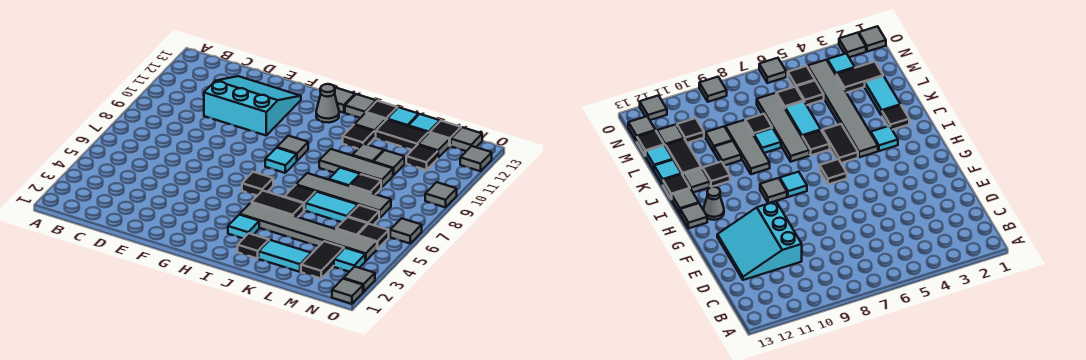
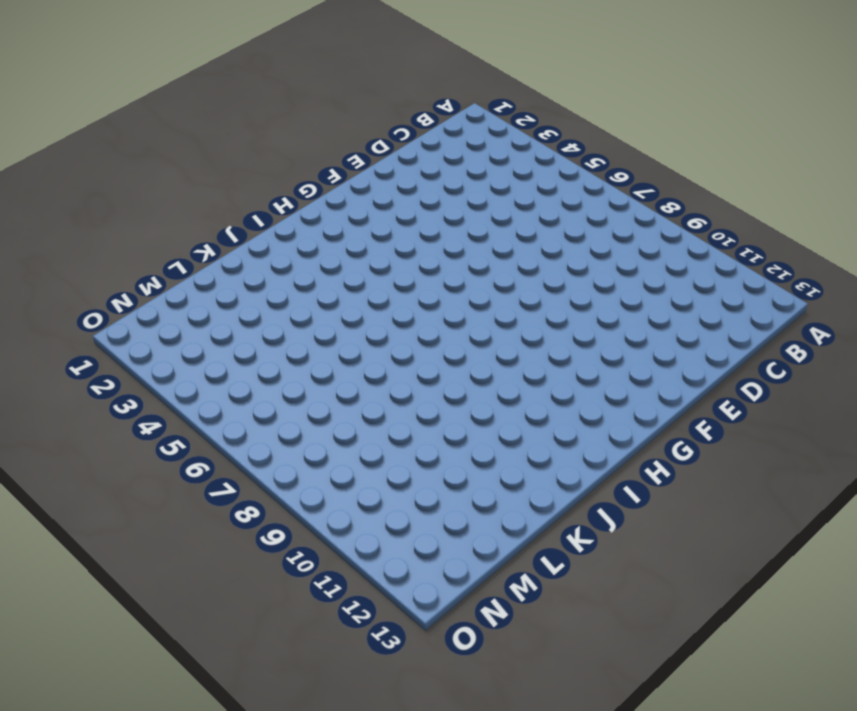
none -> cyan 3x3 slope [204,76,301,135]
none -> black 1x1 tile [242,172,273,196]
none -> cyan 1x1 tile [265,148,297,173]
none -> grey 1x1 tile [277,136,308,161]

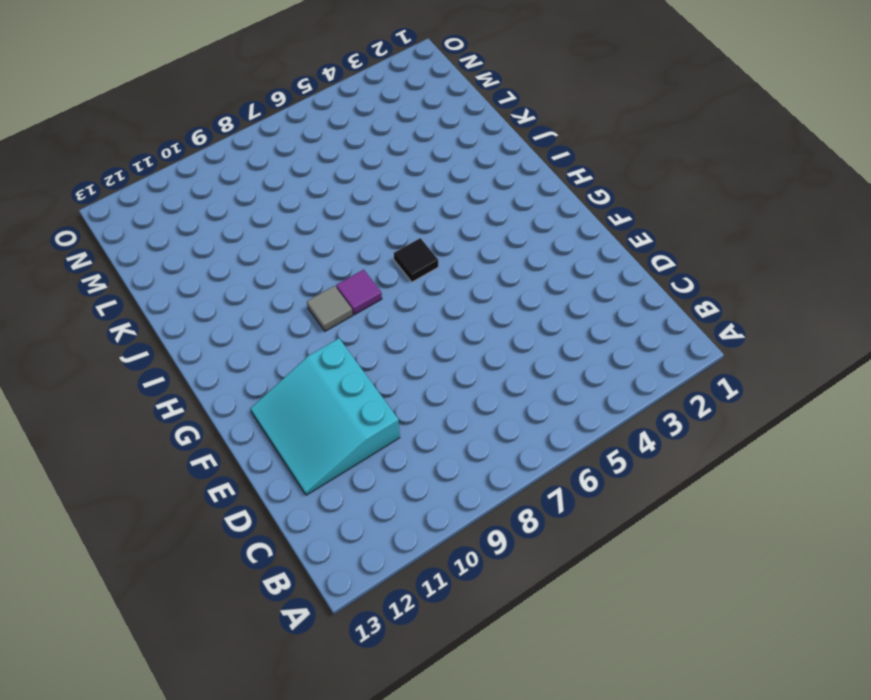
purple 1x1 tile [336,270,382,315] -> cyan 1x1 tile [265,148,297,173]
none -> grey 1x1 cone [316,84,339,123]
none -> grey 1x1 tile [335,88,355,113]
none -> cyan 1x1 tile [228,215,259,239]
none -> grey 1x6 tile [240,203,377,261]

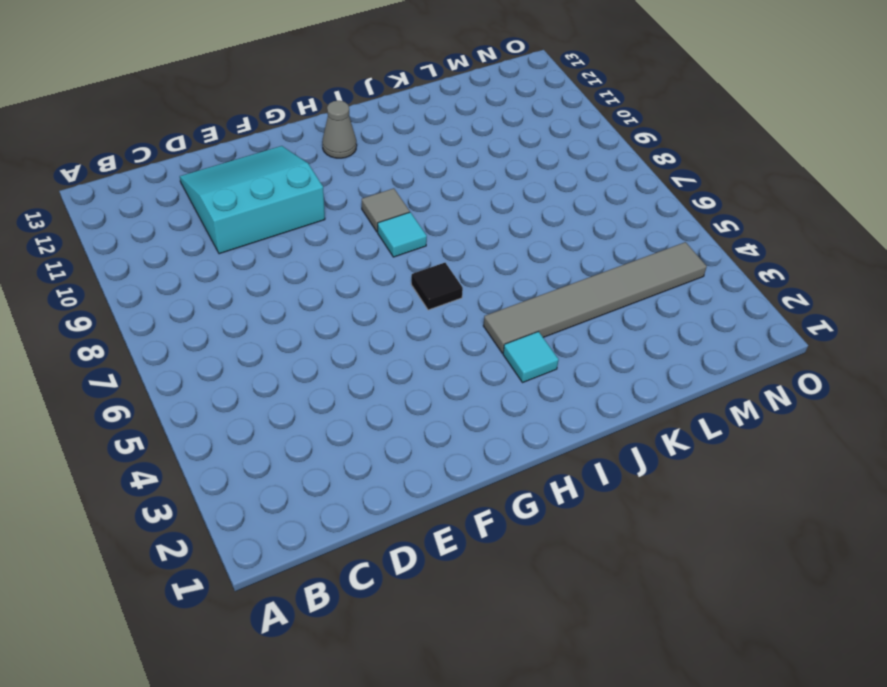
none -> grey 1x1 tile [335,88,355,113]
none -> black 1x2 tile [251,191,304,217]
none -> grey 1x1 tile [345,94,376,118]
none -> black 1x1 tile [238,233,269,259]

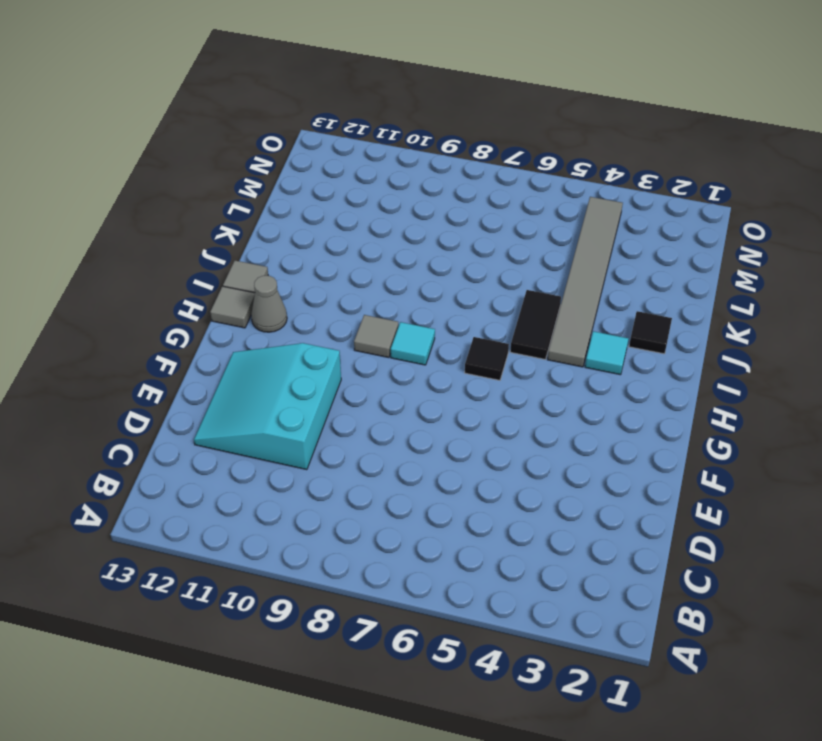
none -> black 1x1 tile [285,185,316,210]
none -> grey 1x4 tile [296,173,391,218]
none -> grey 1x3 tile [319,149,393,188]
none -> black 1x1 tile [343,125,374,149]

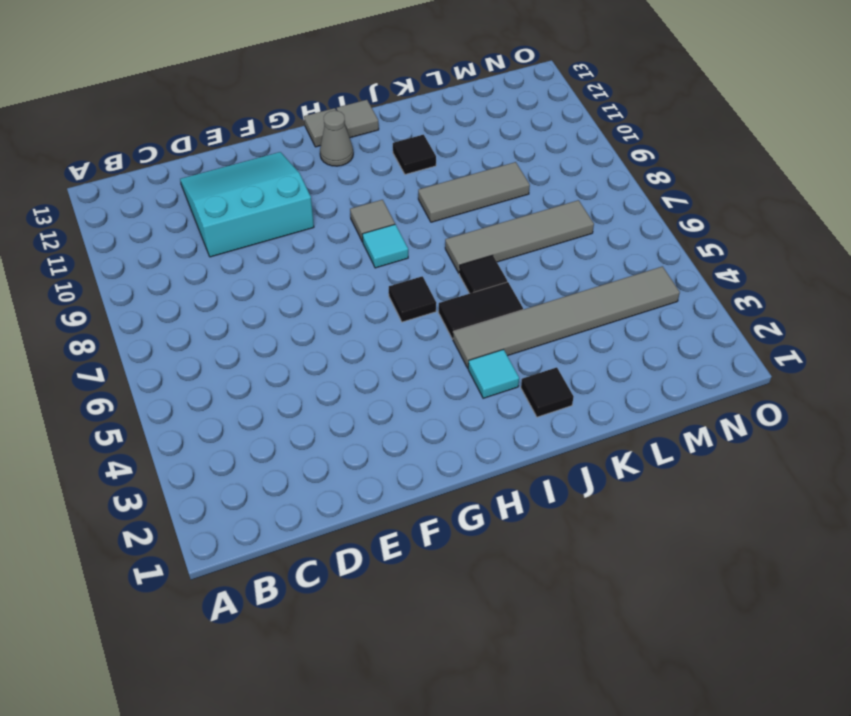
none -> grey 1x1 tile [354,113,386,138]
none -> black 1x1 tile [366,101,397,120]
none -> cyan 1x2 tile [259,240,311,272]
none -> cyan 1x2 tile [305,192,358,222]

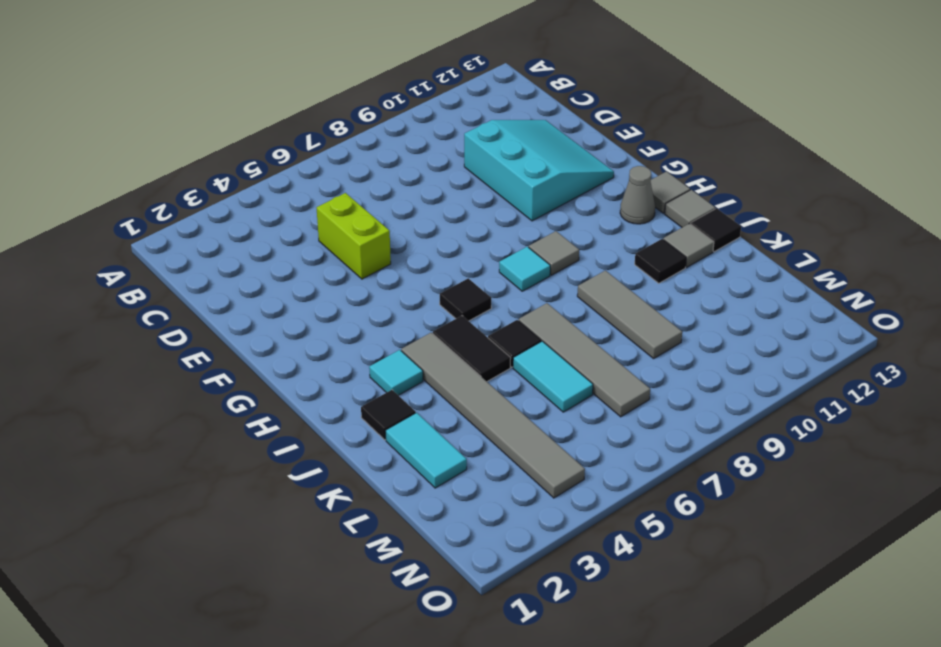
lime 1x2 brick [317,193,391,279] -> none
none -> cyan 1x1 tile [329,168,360,186]
none -> grey 1x1 tile [352,144,384,162]
none -> black 1x2 tile [376,120,428,150]
none -> cyan 1x1 tile [387,107,419,126]

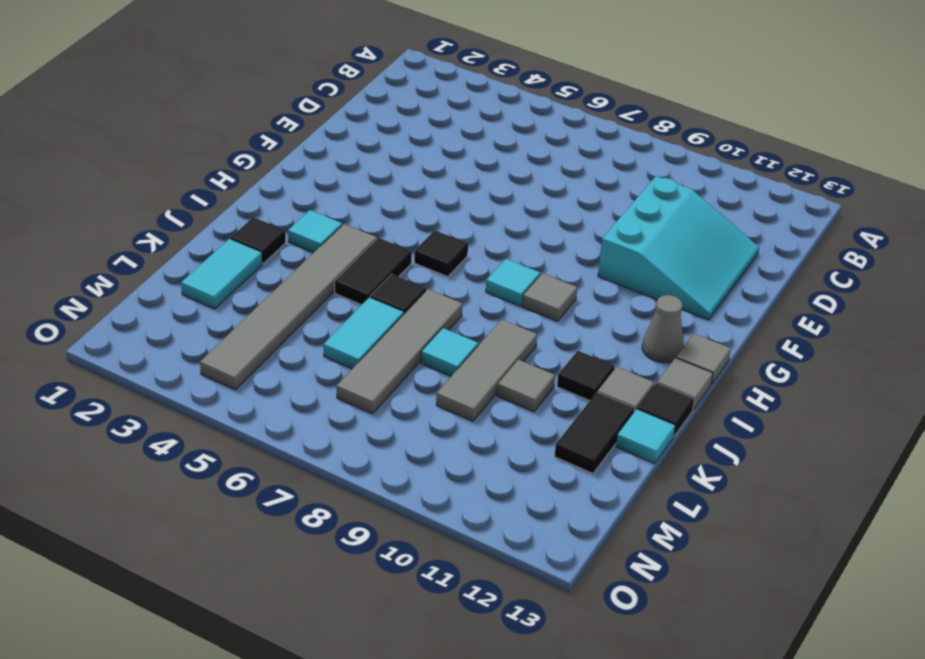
none -> black 1x1 tile [350,174,381,194]
none -> grey 1x1 tile [374,150,405,175]
none -> cyan 1x1 tile [409,114,440,133]
none -> black 1x2 tile [301,241,344,278]

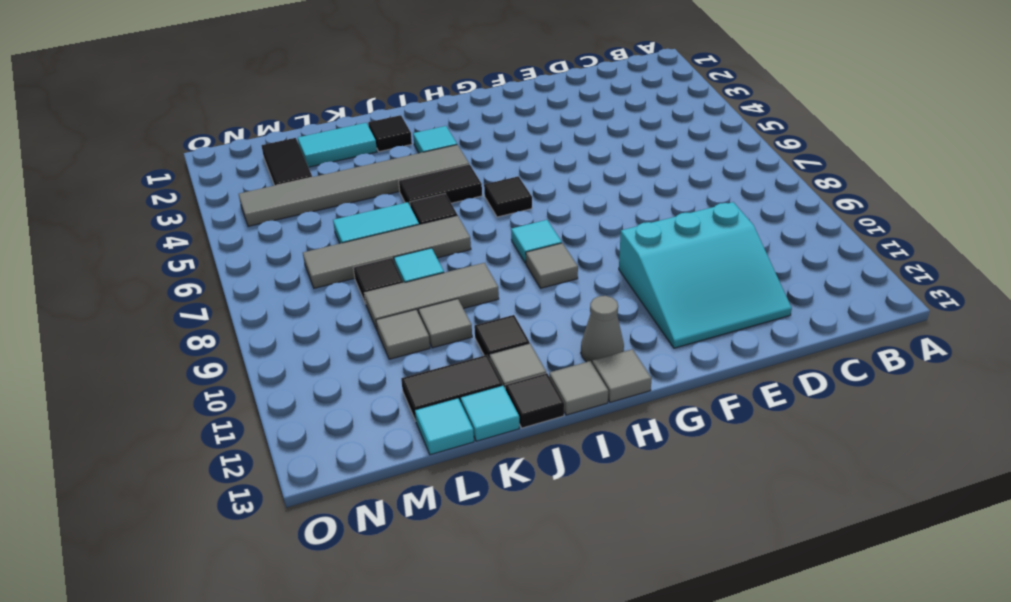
none -> black 1x1 tile [337,217,368,236]
none -> black 1x1 tile [348,205,379,225]
none -> black 1x1 tile [406,145,438,170]
none -> grey 1x1 tile [418,133,449,158]

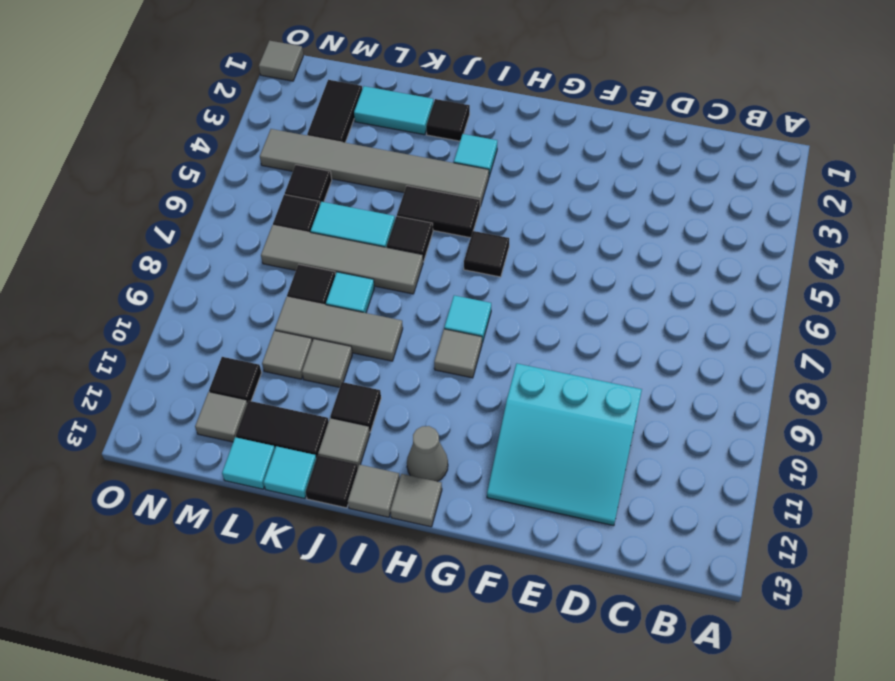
none -> black 1x1 tile [430,121,461,146]
none -> cyan 1x1 tile [334,248,365,272]
none -> black 1x1 tile [357,224,389,249]
none -> grey 1x1 tile [451,127,482,151]

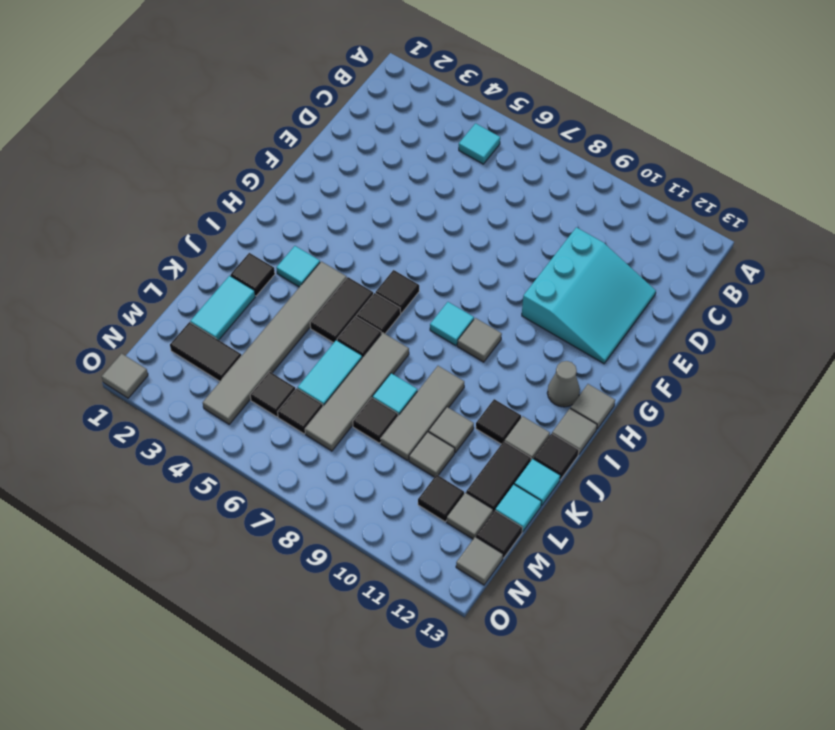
cyan 1x1 tile [459,123,500,164] -> cyan 1x1 tile moved to [334,248,365,272]
black 1x1 tile [356,293,401,334] -> black 1x1 tile moved to [357,224,389,249]
none -> grey 1x1 tile [344,267,375,292]
none -> grey 1x1 tile [390,218,422,243]
none -> grey 1x1 tile [425,182,457,207]
none -> grey 1x1 tile [460,146,492,171]

